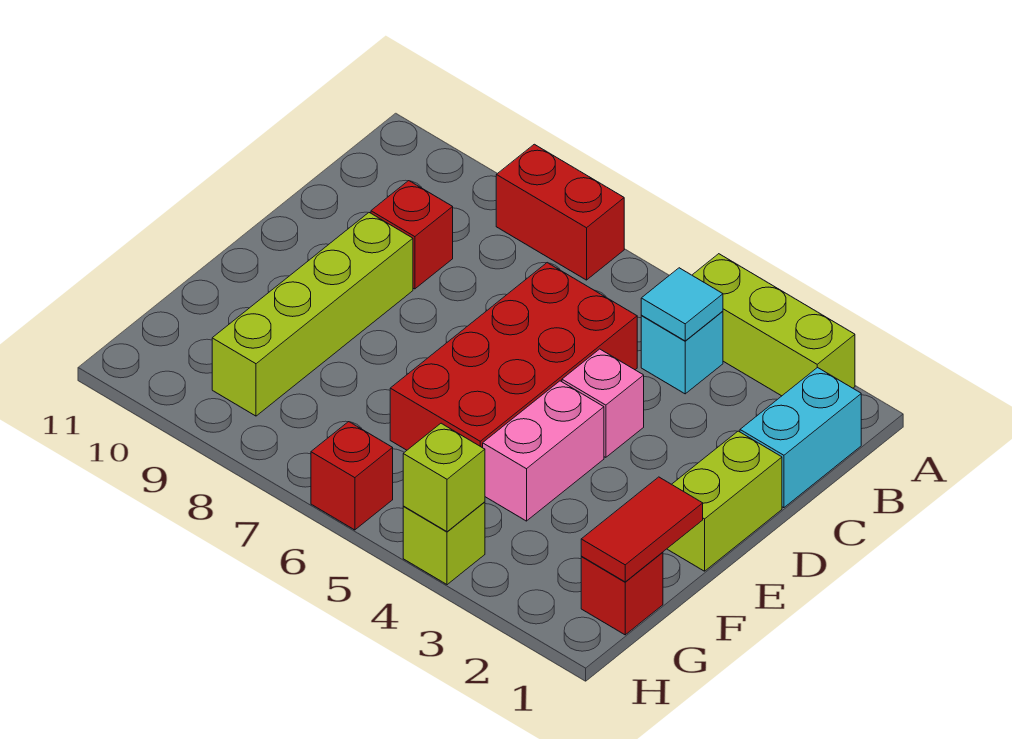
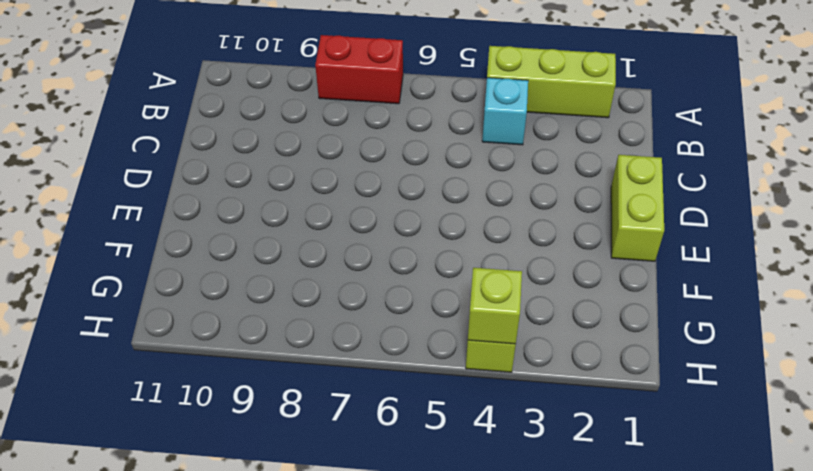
none -> cyan 1x2 brick [740,367,861,508]
none -> red 2x4 brick [390,263,637,450]
none -> red 1x1 brick [371,181,453,289]

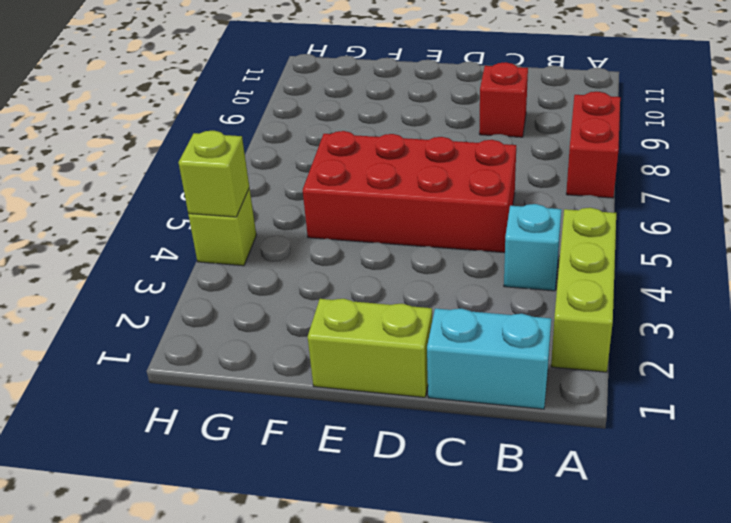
none -> pink 1x1 brick [562,349,644,457]
none -> lime 1x4 brick [212,213,413,416]
none -> pink 1x2 brick [483,381,604,521]

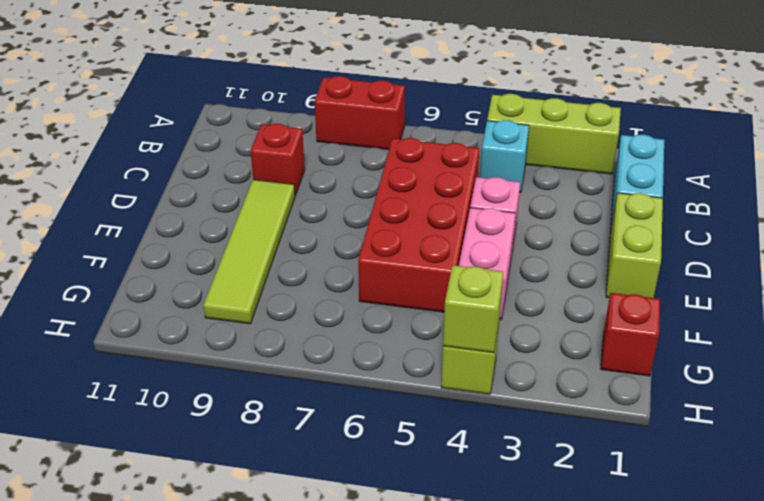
lime 1x4 tile [203,180,295,324] -> lime 1x4 brick [212,213,413,416]
none -> red 1x1 brick [311,422,393,530]
none -> cyan 1x1 tile [641,268,723,341]
none -> red 1x2 tile [581,477,703,582]

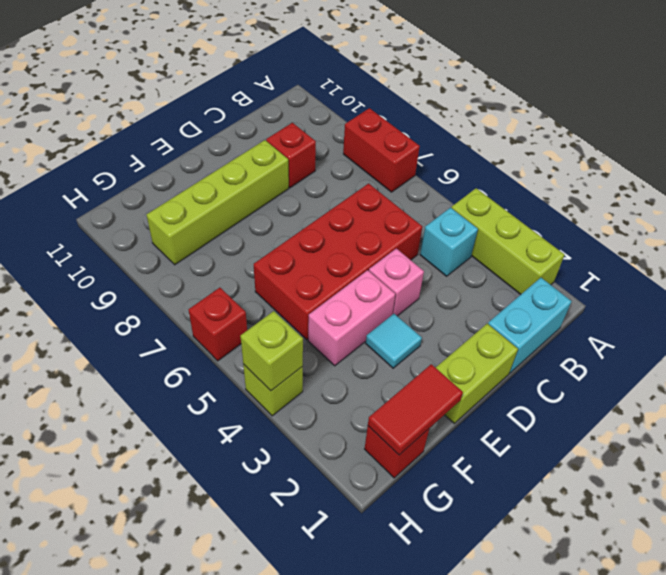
cyan 1x1 tile [366,314,422,368] -> cyan 1x1 tile moved to [641,268,723,341]

